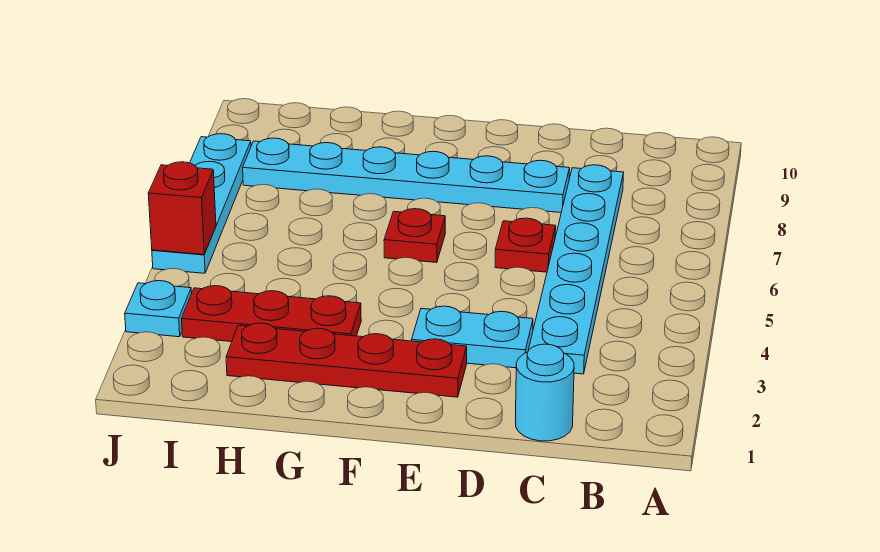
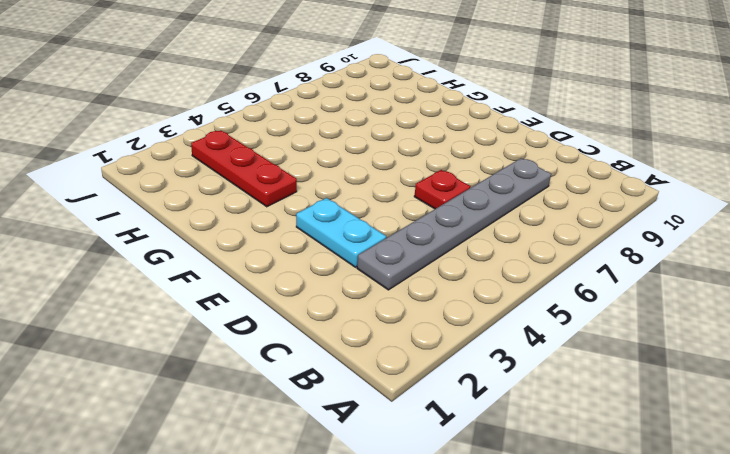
grey 1x6 plate [357,158,551,290] -> cyan 1x6 plate [528,165,624,374]
none -> cyan 1x1 round brick [515,344,574,441]
none -> cyan 1x6 plate [243,138,570,213]

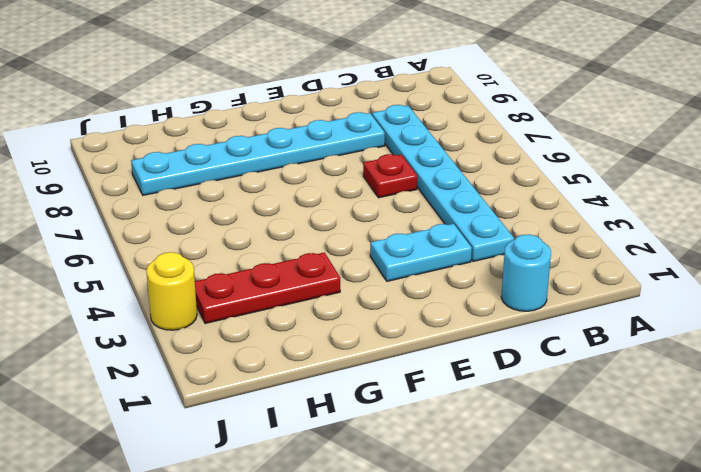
yellow 1x1 round brick [146,252,197,330] -> cyan 1x1 plate [125,281,191,337]
none -> red 1x4 plate [226,323,467,397]
none -> red 1x1 plate [384,209,445,263]

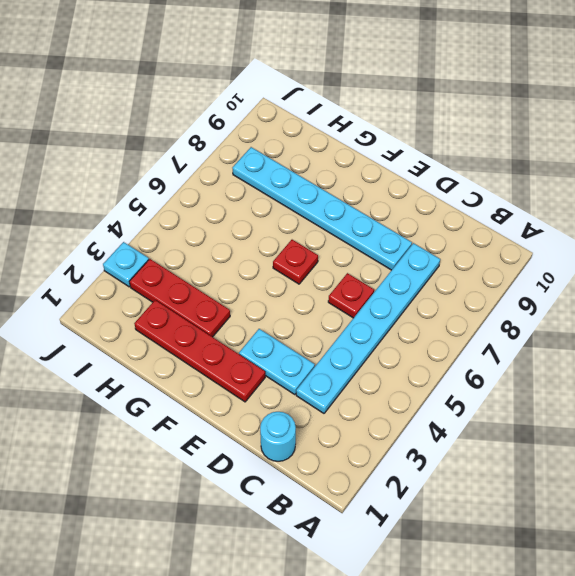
none -> cyan 1x4 plate [152,134,251,273]
none -> red 1x1 brick [148,162,216,255]

